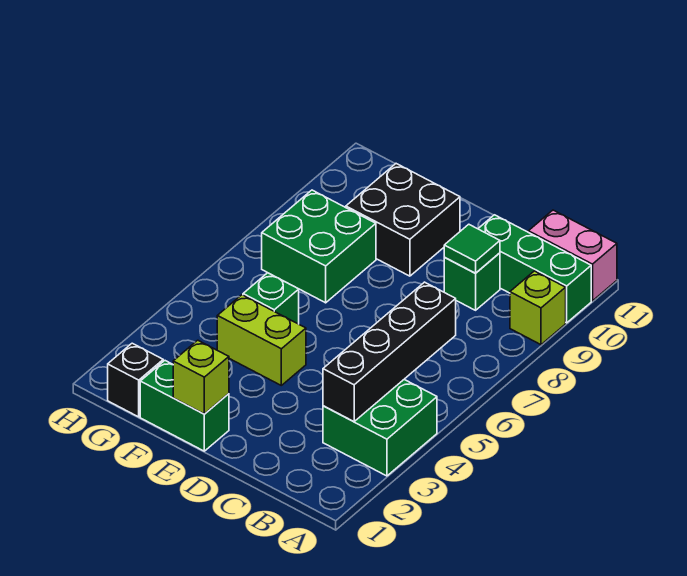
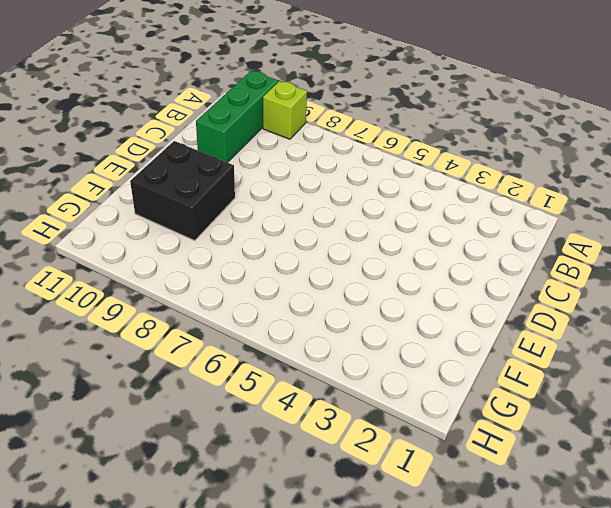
none -> green 2x2 brick [323,380,437,476]
none -> pink 1x2 brick [528,210,617,301]
none -> green 1x1 brick [444,253,500,310]

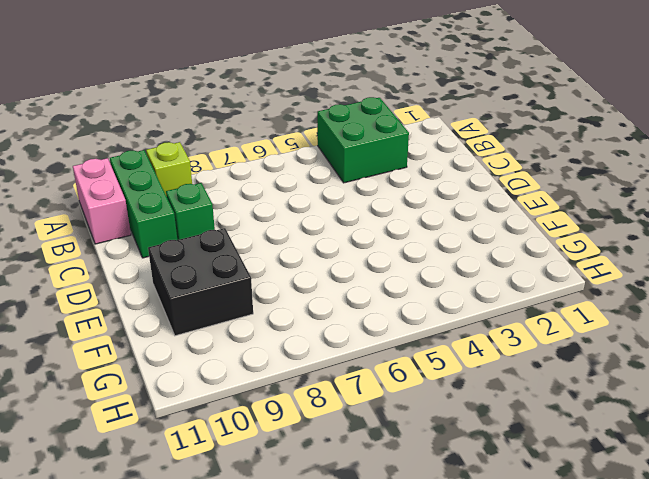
none -> green 1x2 brick [140,361,229,451]
none -> lime 1x2 brick [217,295,306,385]
none -> green 1x1 brick [243,273,299,324]

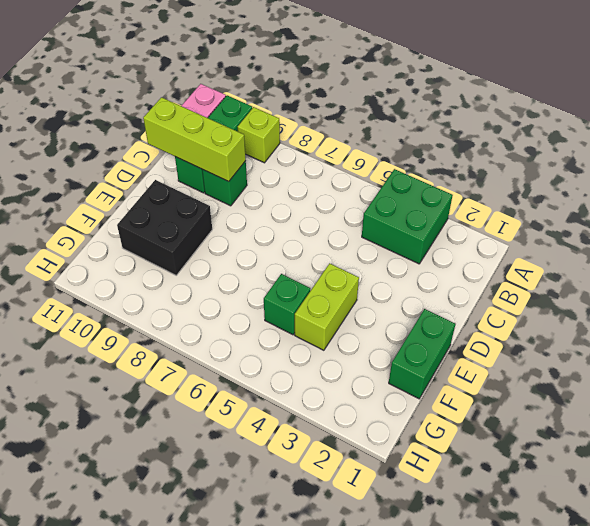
lime 1x3 brick [143,97,246,181] -> green 1x1 tile [444,224,500,273]
none -> green 2x2 brick [262,190,376,303]
none -> black 1x1 brick [108,343,163,417]
none -> black 1x4 brick [323,282,456,422]

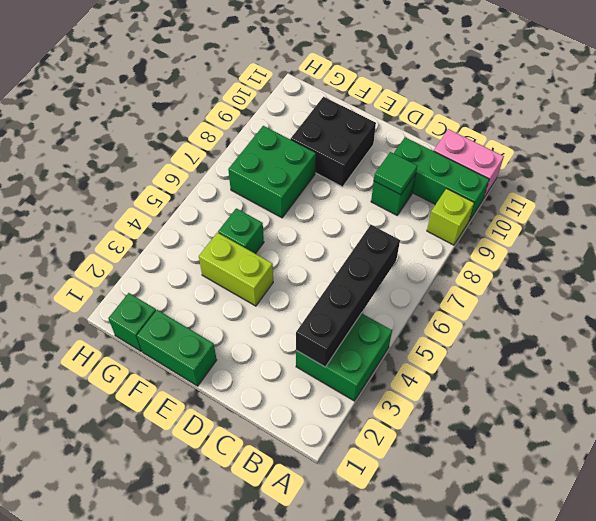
green 1x1 brick [108,293,156,351] -> black 1x1 brick [108,343,163,417]
none -> lime 1x1 brick [173,340,229,414]

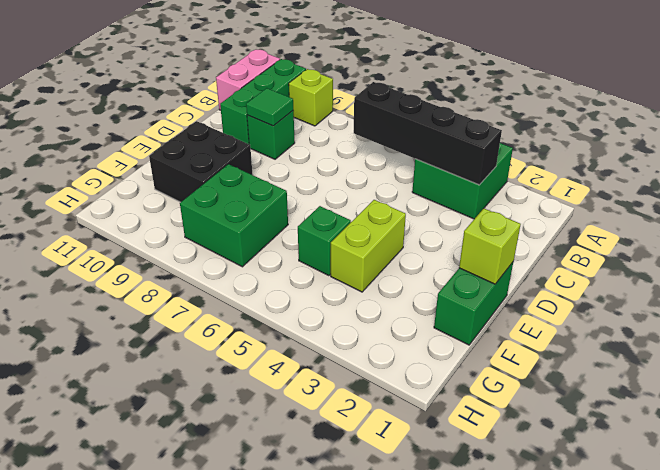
none -> black 1x1 brick [108,343,163,417]

